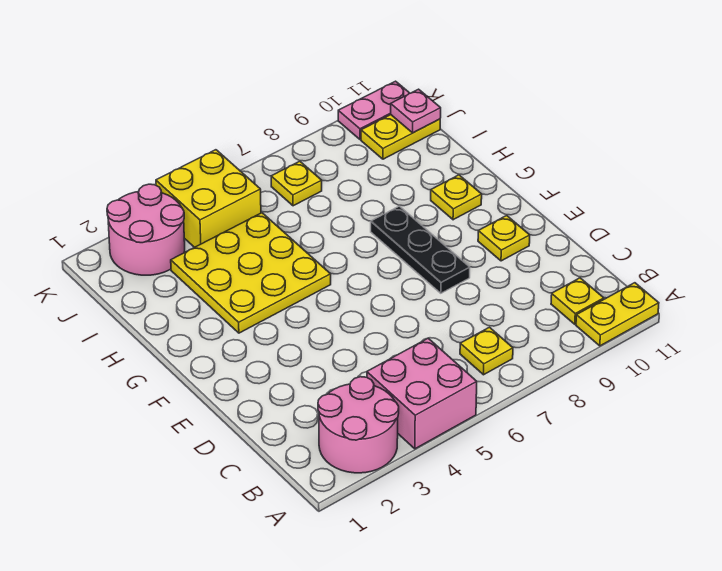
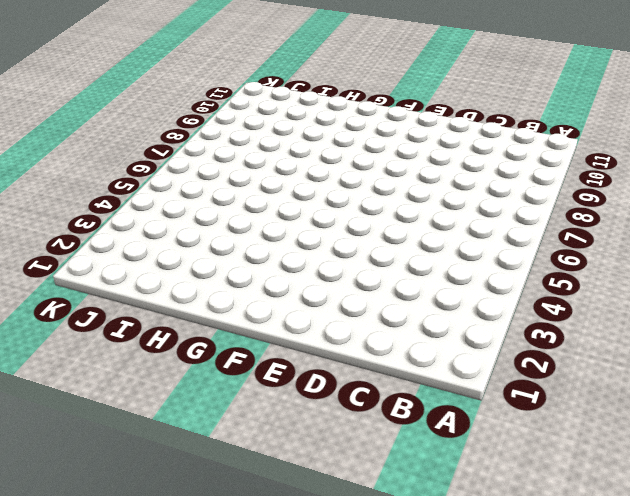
none -> pink 2x2 round brick [318,377,399,473]
none -> pink 2x2 brick [367,338,477,449]
none -> yellow 1x2 plate [576,283,659,346]

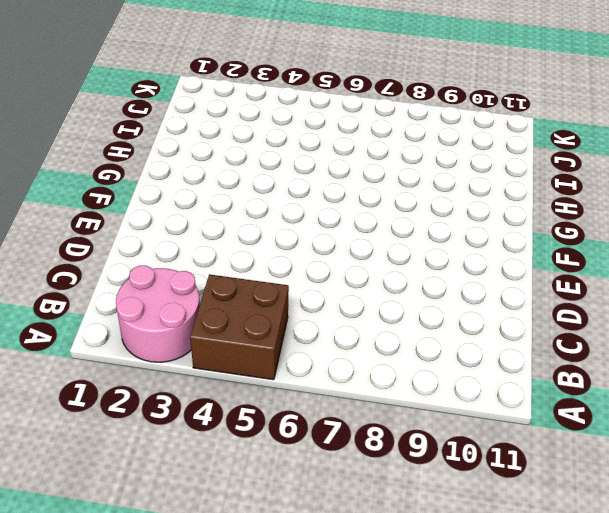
brown 2x2 brick [190,274,289,380] -> pink 2x2 brick [367,338,477,449]
none -> yellow 1x2 plate [576,283,659,346]
none -> yellow 1x1 plate [460,327,513,375]
none -> yellow 1x1 plate [551,278,604,324]

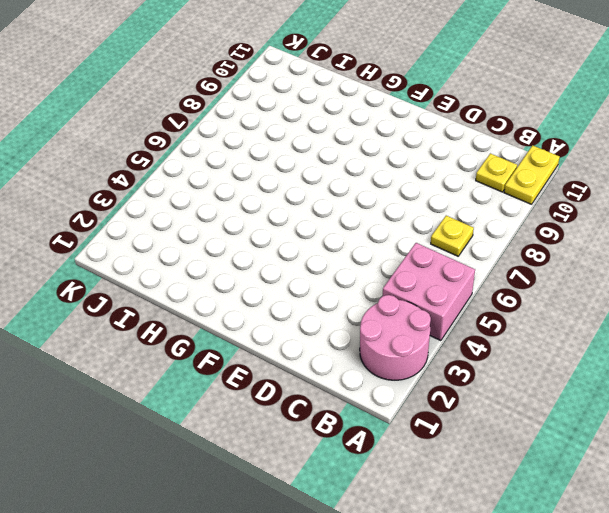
none -> black 1x3 plate [371,206,470,293]
none -> yellow 1x1 plate [478,216,530,261]
none -> yellow 3x3 plate [171,213,331,333]

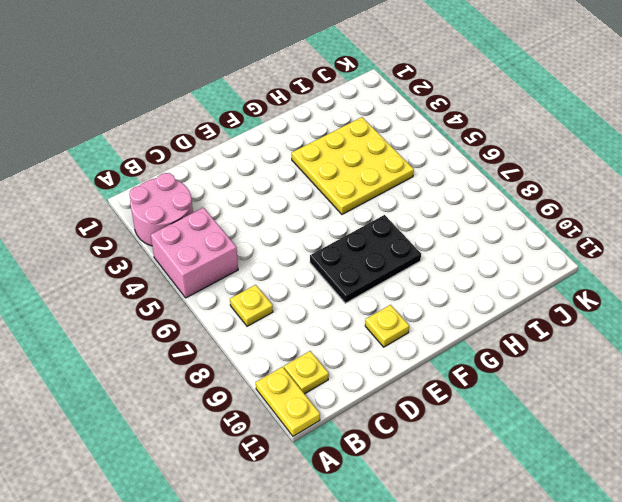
black 2x3 plate [310,215,421,303] -> black 1x3 plate [371,206,470,293]
none -> yellow 1x1 plate [431,175,482,220]
none -> pink 2x2 round brick [107,184,185,275]
none -> yellow 2x2 brick [156,150,261,247]

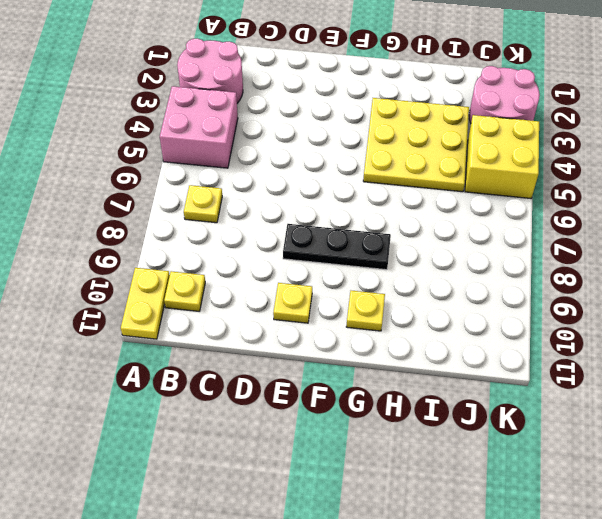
none -> yellow 1x1 plate [271,161,322,206]
none -> yellow 1x2 plate [361,115,440,159]
none -> pink 1x2 plate [338,81,410,139]

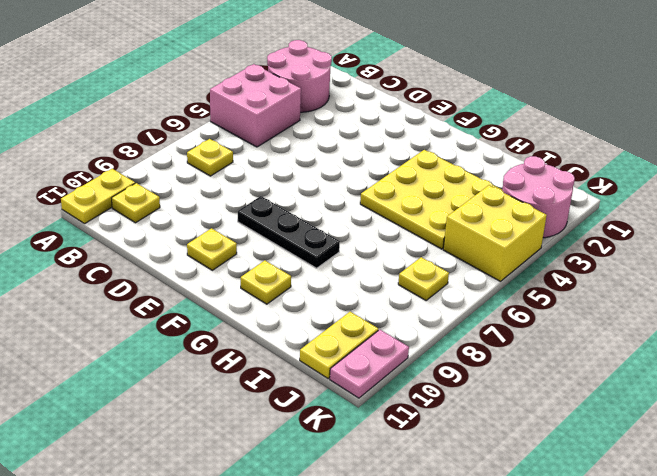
none -> pink 1x1 plate [391,89,441,133]

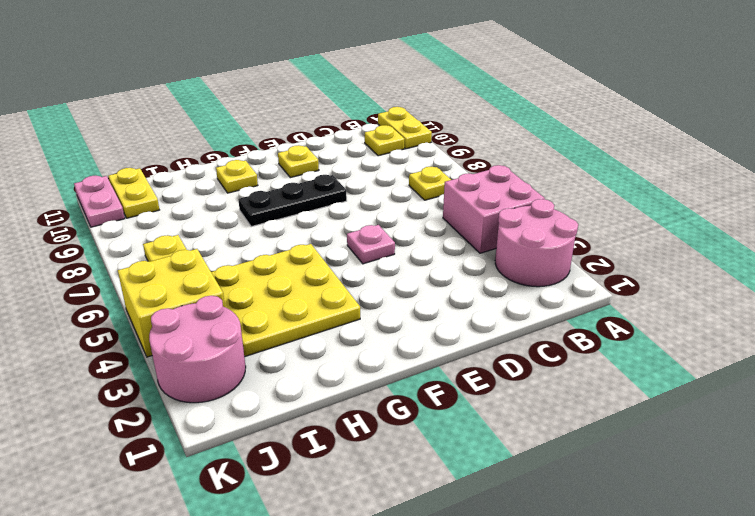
pink 1x1 plate [347,225,395,264] -> pink 1x1 plate moved to [391,89,441,133]

